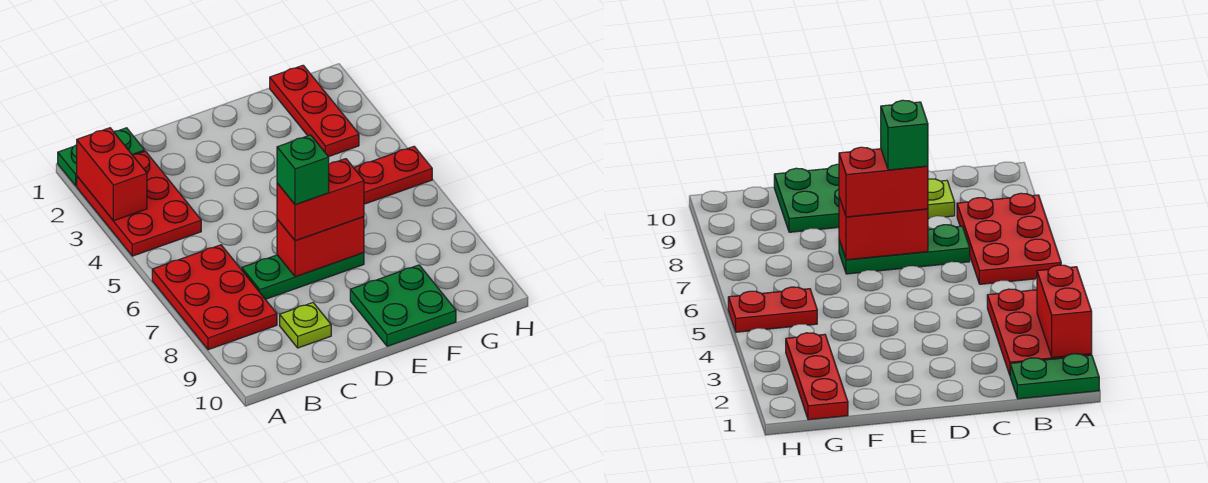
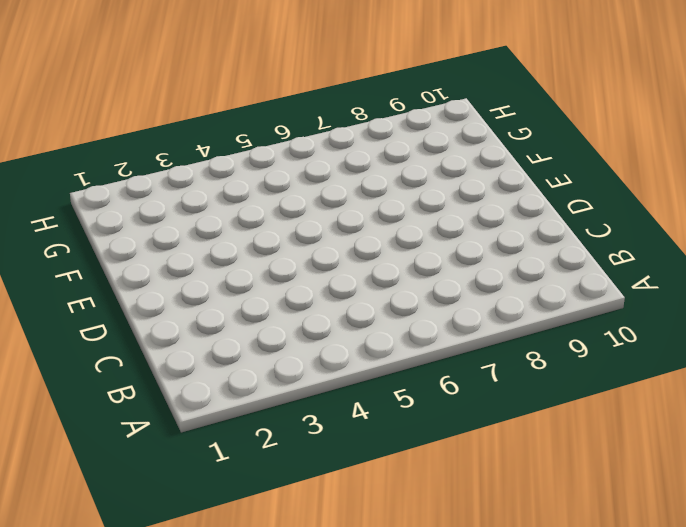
none -> green 1x2 plate [58,128,145,186]
none -> red 2x3 plate [77,151,201,256]
none -> red 2x3 plate [152,245,277,350]

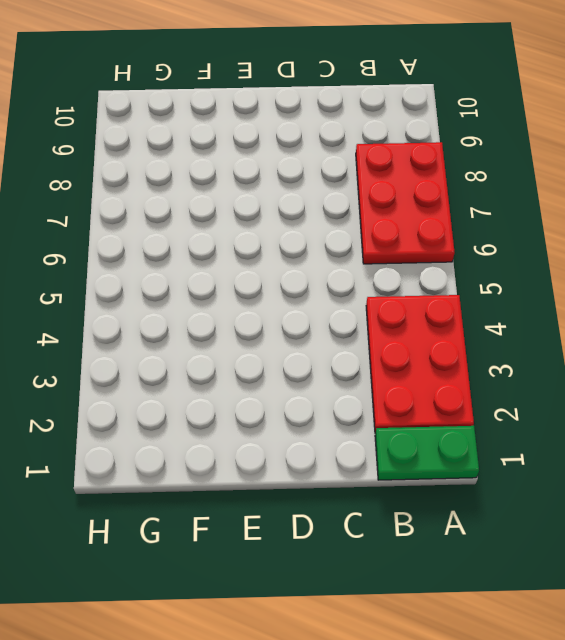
none -> green 1x3 plate [242,253,364,299]
none -> lime 1x1 plate [280,303,331,348]
none -> green 2x2 plate [350,265,456,346]

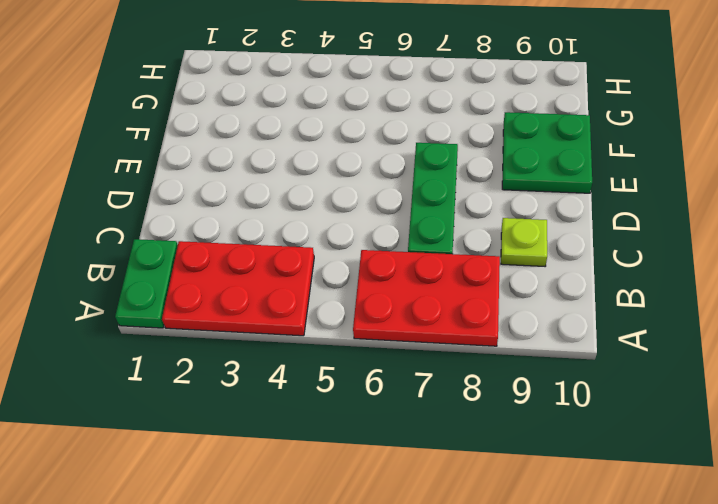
none -> red 1x3 plate [270,65,359,157]
none -> red 1x2 plate [354,147,432,204]
none -> red 1x2 brick [77,128,147,221]

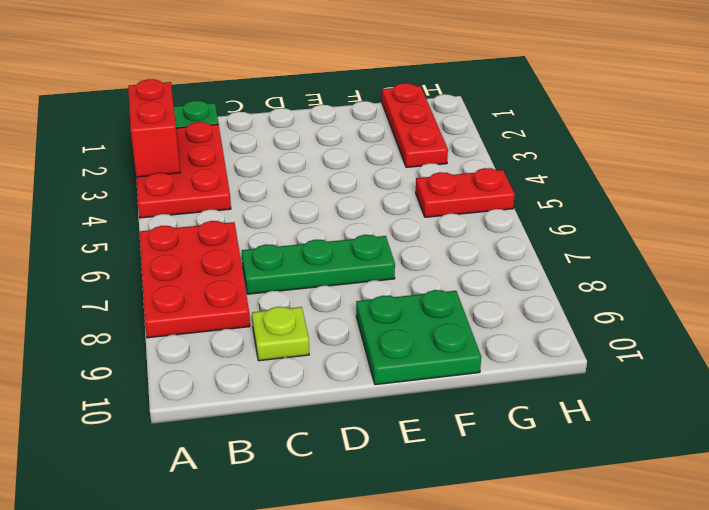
none -> red 1x2 brick [277,217,364,277]
none -> red 1x2 brick [277,159,364,241]
none -> green 1x1 brick [277,135,329,205]

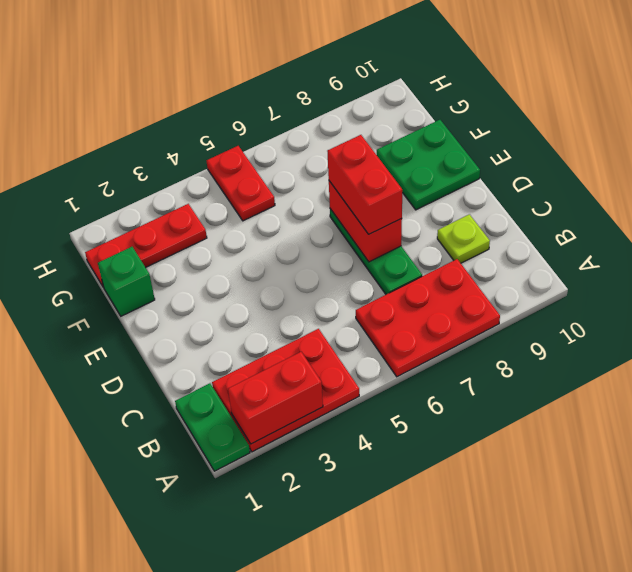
green 1x1 brick [98,247,155,316] -> green 1x1 brick moved to [277,135,329,205]

